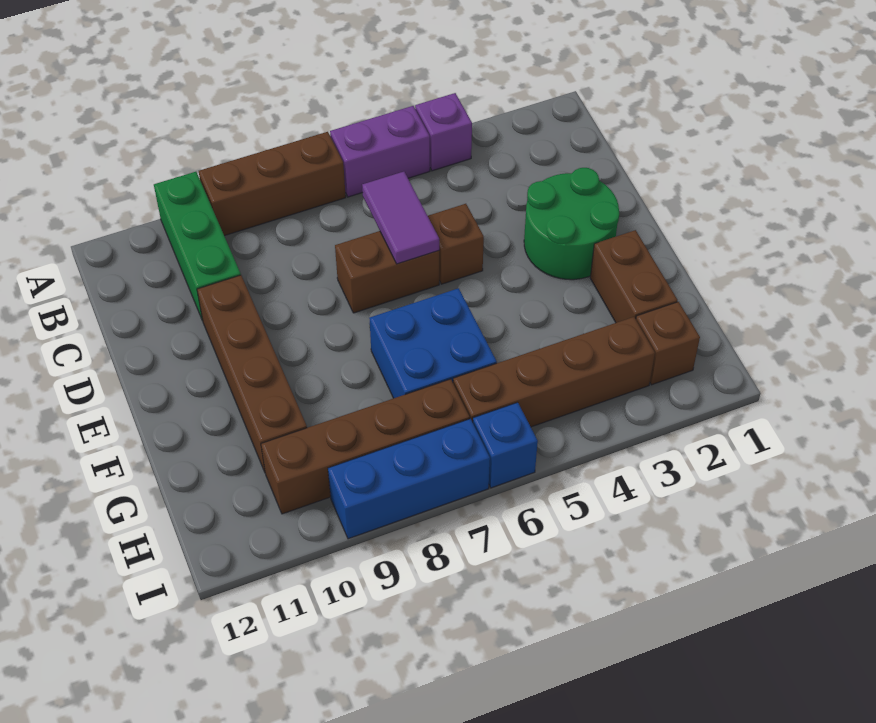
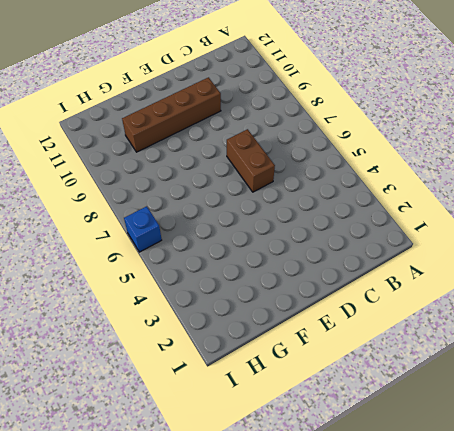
none -> purple 1x1 brick [415,93,472,171]
none -> purple 1x2 brick [330,106,430,197]
none -> brown 1x3 brick [199,132,346,236]

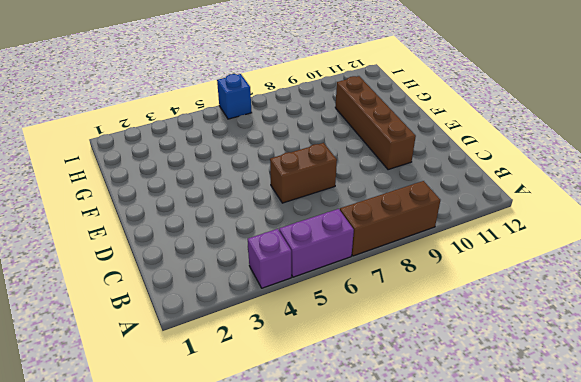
none -> green 1x3 brick [154,172,241,321]
none -> green 2x2 round brick [524,168,619,280]
none -> brown 1x1 brick [428,204,484,284]

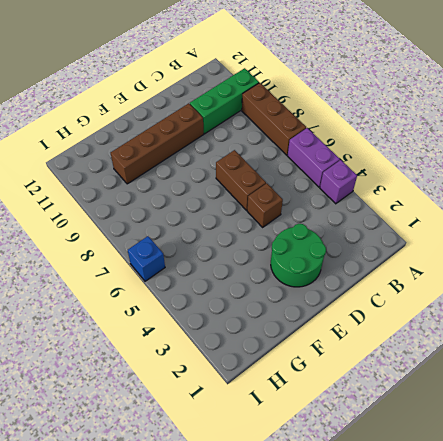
none -> brown 1x2 brick [590,230,677,323]
none -> blue 2x2 brick [369,288,497,398]
none -> brown 1x1 brick [636,302,700,385]

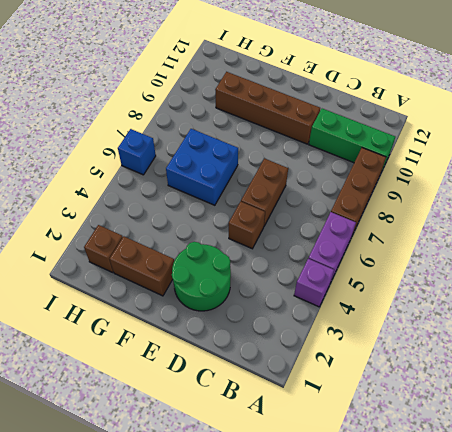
none -> brown 1x4 brick [453,317,655,427]
none -> brown 1x4 brick [261,379,470,514]
none -> blue 1x3 brick [328,419,490,539]

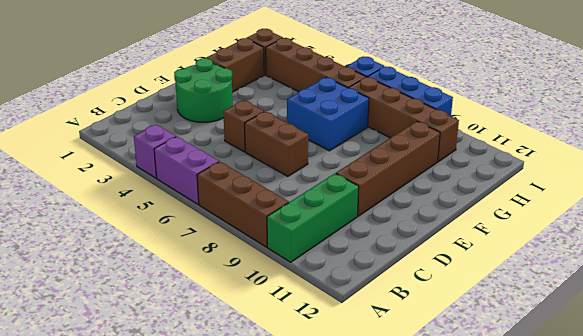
none -> purple 1x2 tile [362,172,439,264]

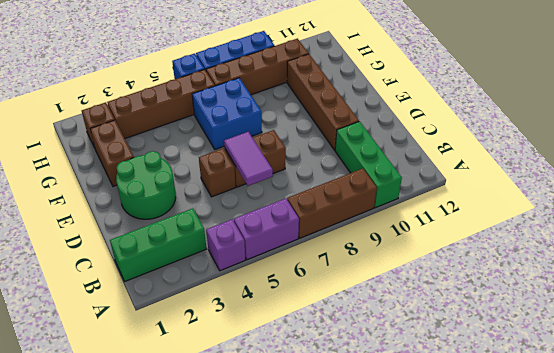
green 1x3 brick [110,208,206,281] -> none

